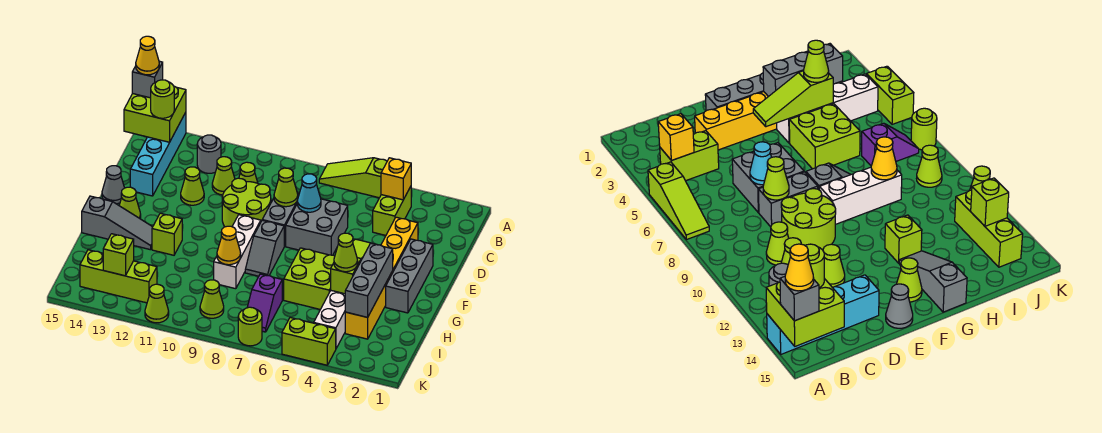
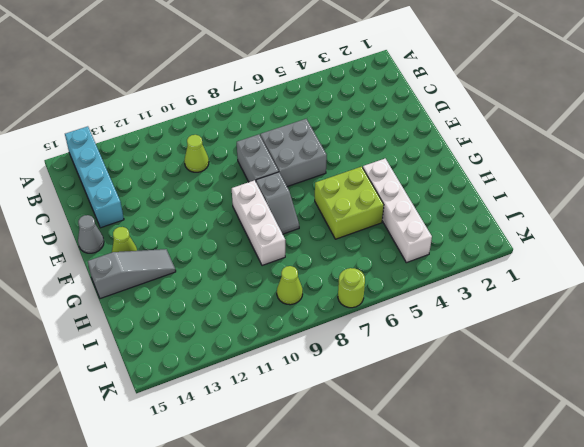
none -> lime 1x3 slope [319,158,387,198]
none -> lime 1x2 brick [373,187,411,235]
none -> grey 1x1 round brick [197,135,221,173]
none -> lime 1x1 cone [212,157,235,195]

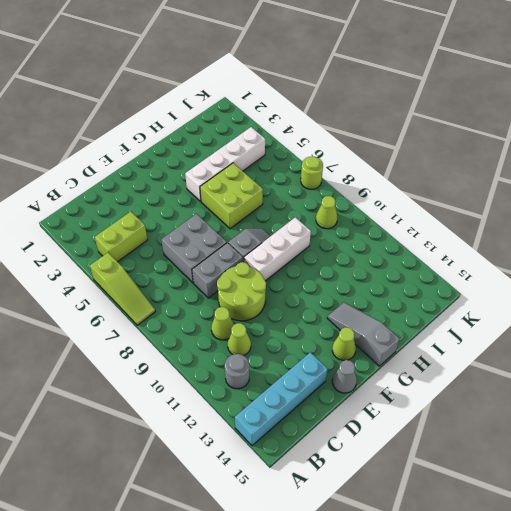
none -> yellow 1x6 brick [345,217,418,339]
none -> lime 1x1 cone [181,167,204,205]
none -> grey 1x3 brick [386,239,433,313]
none -> lime 1x1 brick [152,213,182,255]

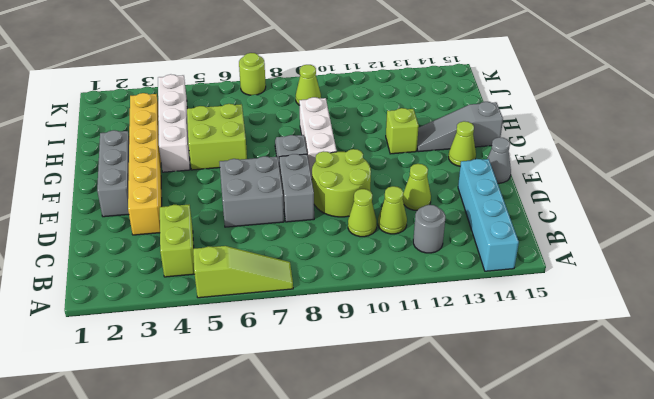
none -> purple 1x2 slope [247,274,282,332]
none -> lime 1x3 brick [80,250,157,303]
none -> lime 1x2 brick [282,318,336,365]
none -> lime 1x1 cone [145,284,169,323]

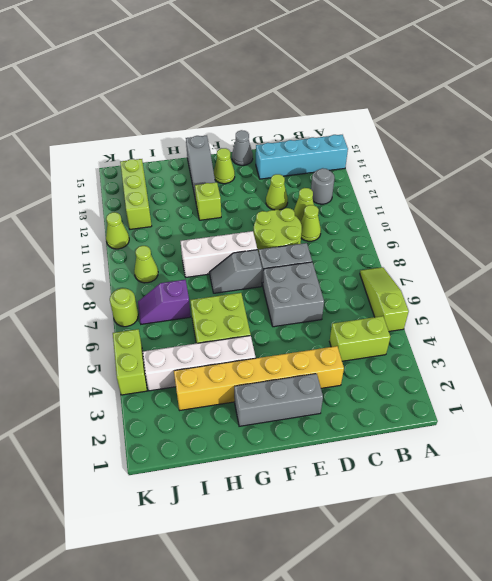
none -> lime 2x2 brick [124,86,186,142]
none -> yellow 1x1 brick [381,158,411,200]
none -> cyan 1x1 cone [297,174,321,212]
none -> lime 1x1 cone [274,168,298,207]

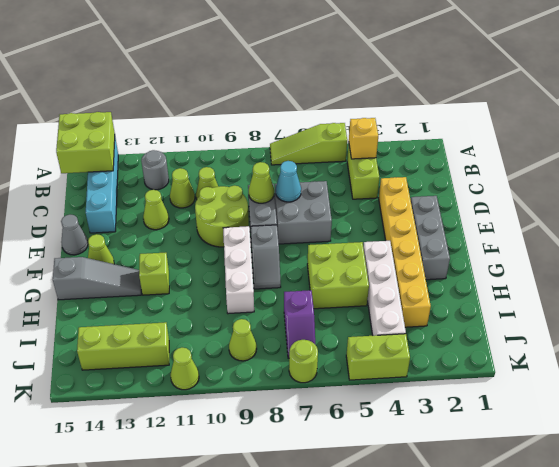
none -> lime 1x3 slope [331,239,377,294]
none -> grey 1x3 brick [345,243,393,317]
none -> yellow 1x1 cone [217,226,241,265]
none -> lime 1x1 brick [103,234,134,276]

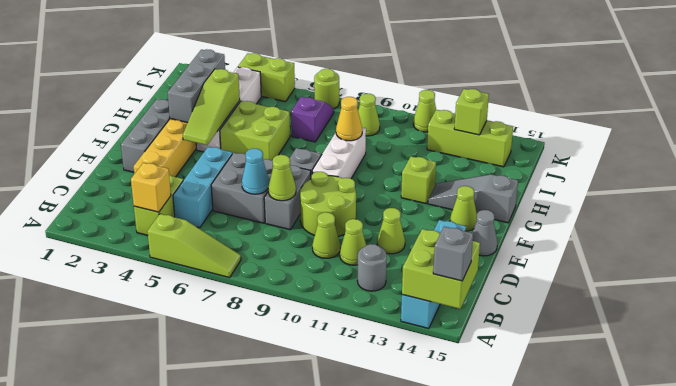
cyan 1x3 brick [173,147,232,228] -> none
none -> lime 1x1 round brick [151,80,174,118]
none -> lime 1x1 cone [334,233,358,272]
none -> yellow 1x1 cone [136,36,159,75]

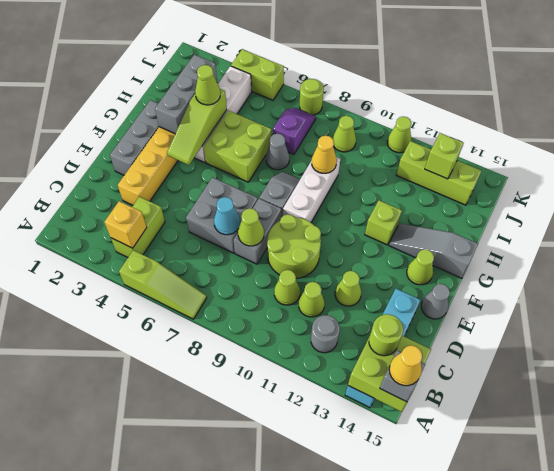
grey 1x1 cone [266,134,289,170] -> none

